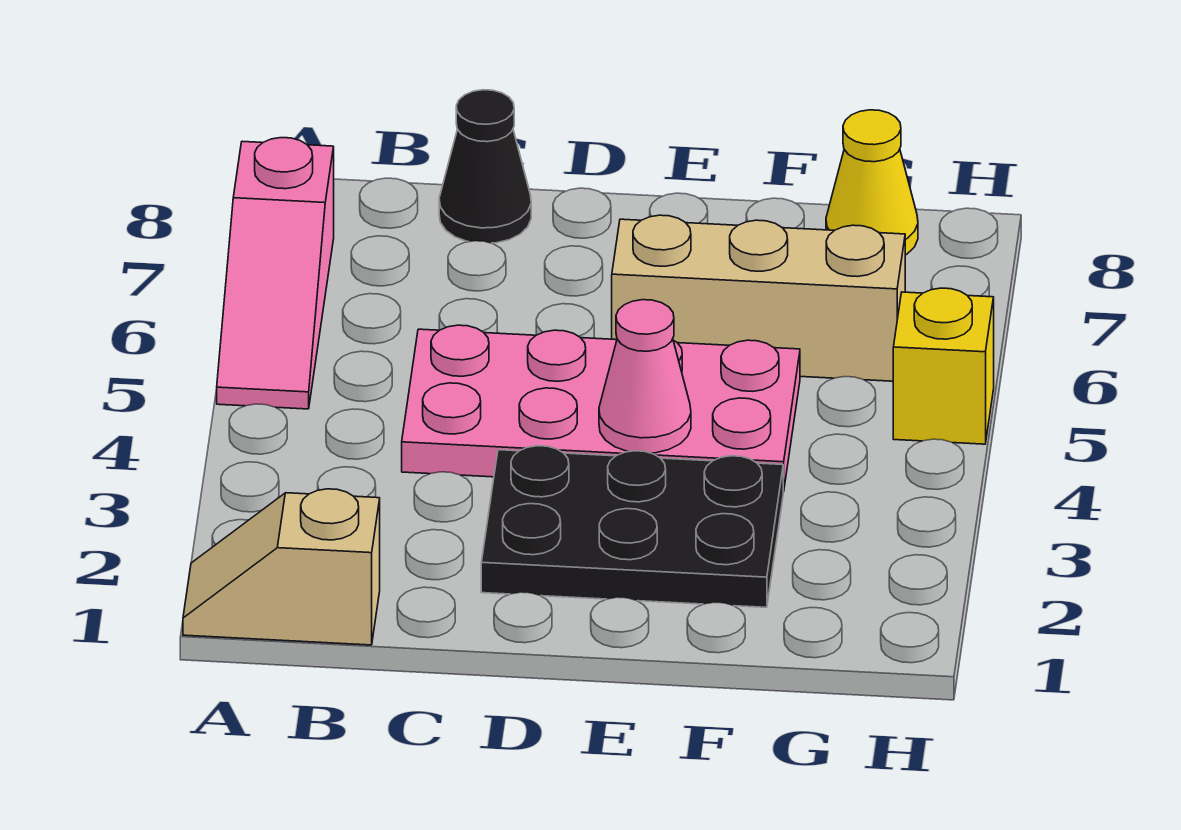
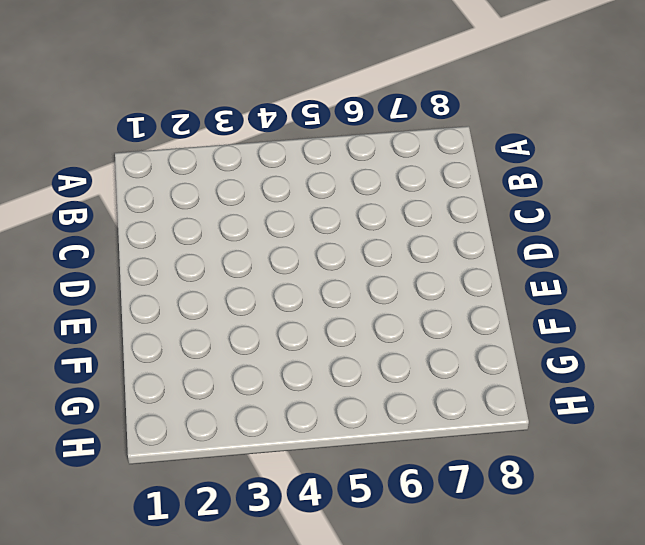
none -> tan 1x2 slope [183,489,380,645]
none -> pink 1x3 slope [217,138,334,409]

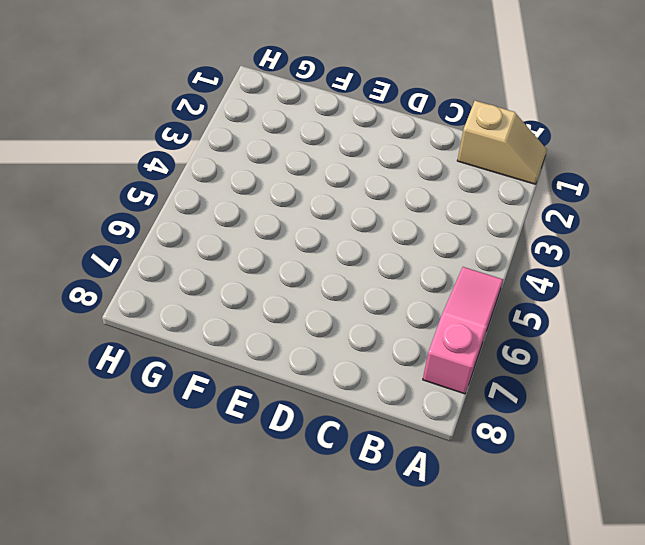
none -> pink 2x4 plate [402,325,800,492]
none -> black 1x1 cone [439,90,531,243]

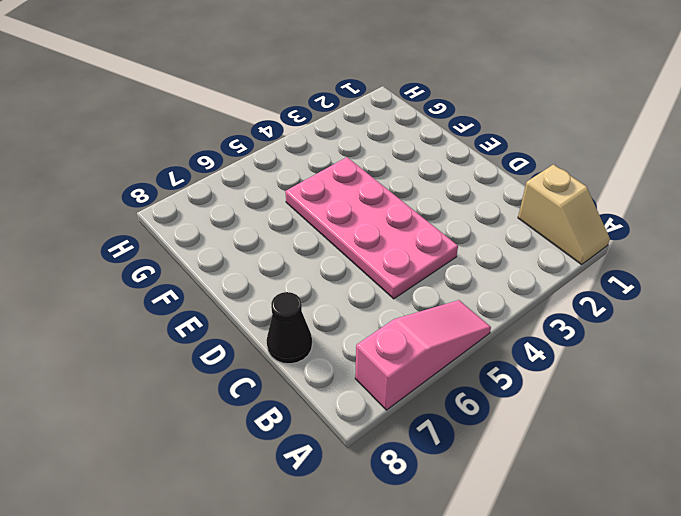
none -> black 2x3 plate [481,446,783,607]
none -> tan 1x3 brick [612,215,905,381]

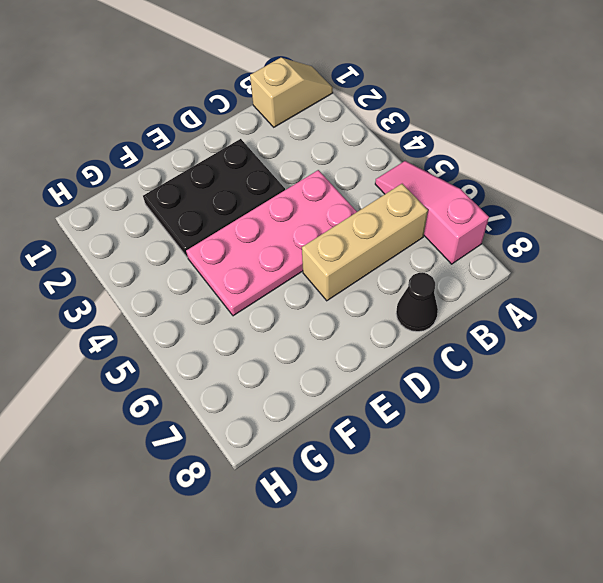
tan 1x3 brick [302,184,428,301] -> tan 1x3 brick moved to [612,215,905,381]
none -> yellow 1x1 cone [826,110,918,255]
none -> yellow 1x1 brick [893,288,994,444]

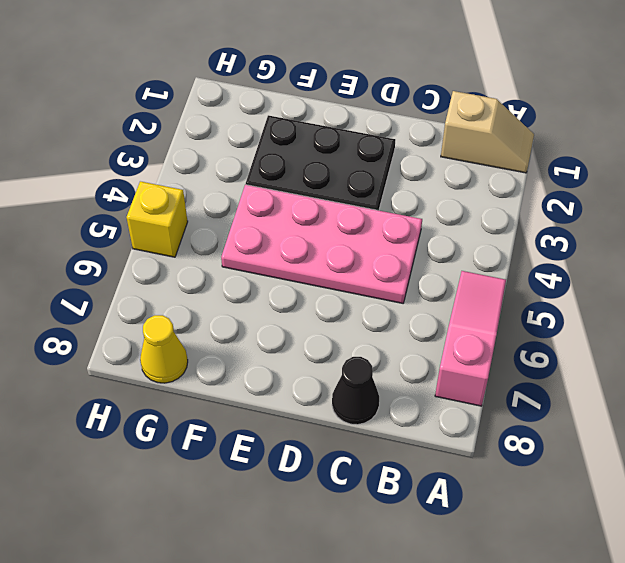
none -> tan 1x3 brick [612,215,905,381]
none -> pink 1x1 cone [599,300,691,453]

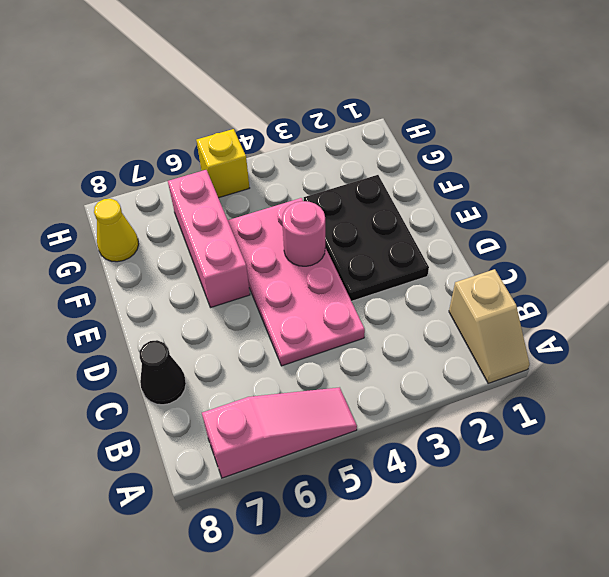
pink 1x1 round brick [282,201,325,266] -> pink 1x1 cone [599,300,691,453]
pink 1x3 brick [168,170,250,307] -> tan 1x3 brick [612,215,905,381]

